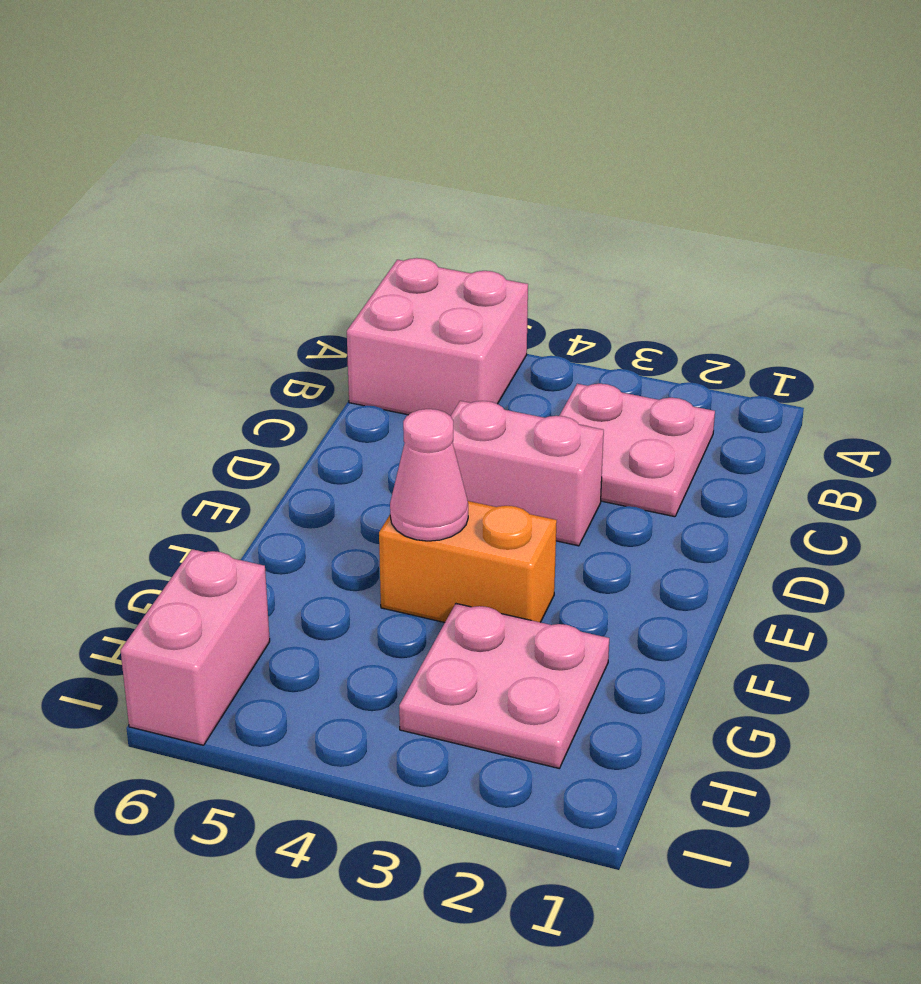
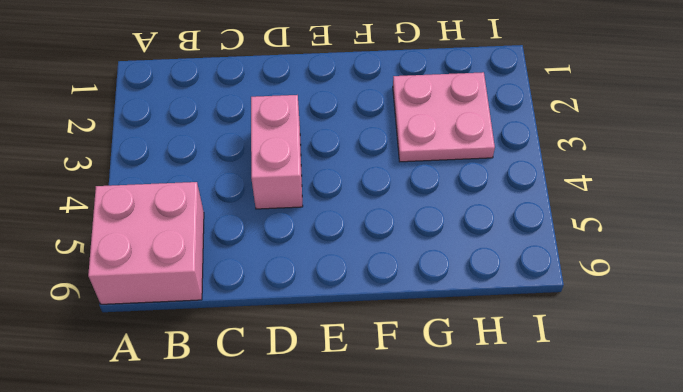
none -> pink 2x2 plate [559,384,715,517]
none -> orange 1x2 brick [379,501,557,622]

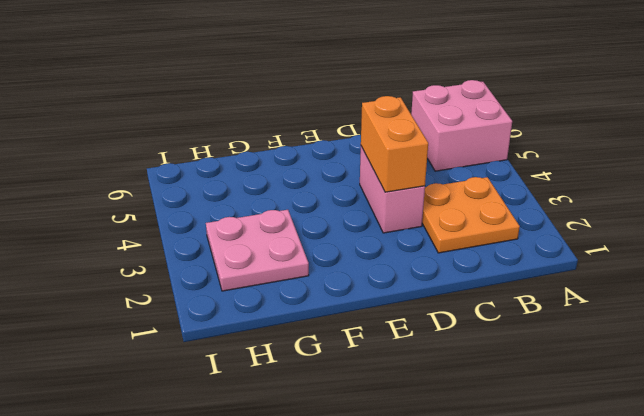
orange 2x2 plate [422,177,520,253] -> pink 2x2 plate [559,384,715,517]
orange 1x2 brick [361,96,428,192] -> orange 1x2 brick moved to [379,501,557,622]
none -> pink 1x2 brick [121,549,270,745]
none -> pink 1x1 cone [390,409,468,541]

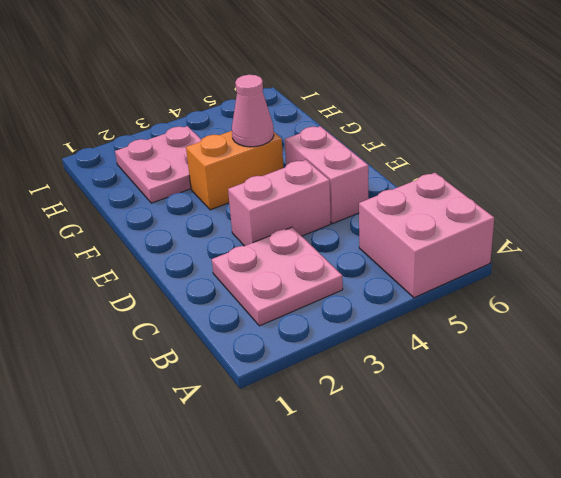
pink 1x2 brick [285,126,368,223] -> pink 1x2 brick moved to [121,549,270,745]

